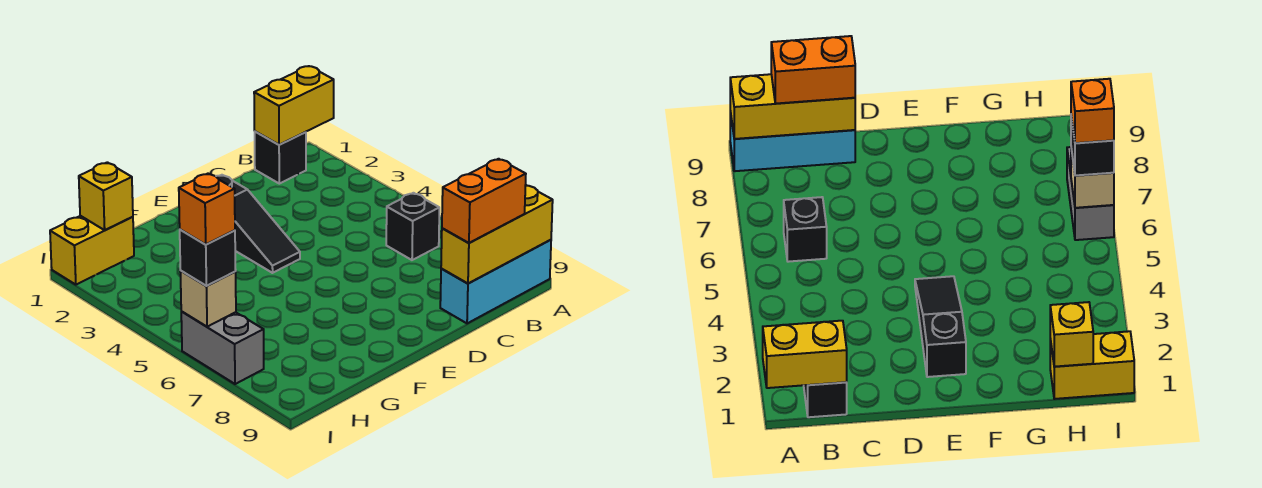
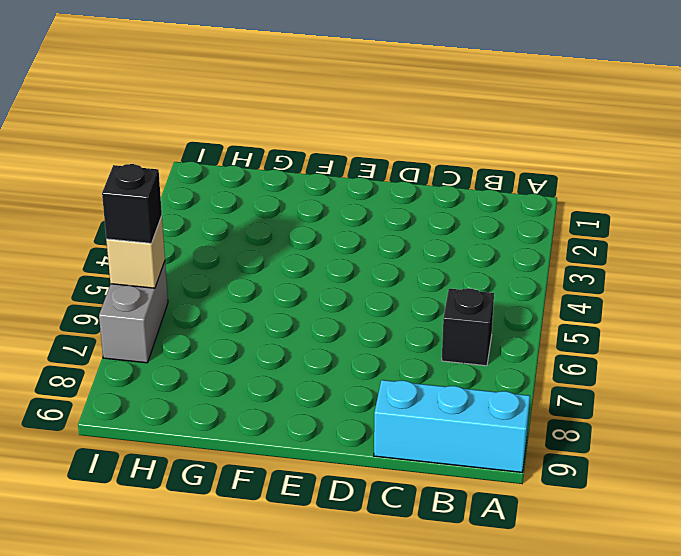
none -> black 1x1 brick [255,131,306,184]
none -> black 1x3 slope [216,175,300,273]
none -> yellow 1x2 brick [50,216,134,285]

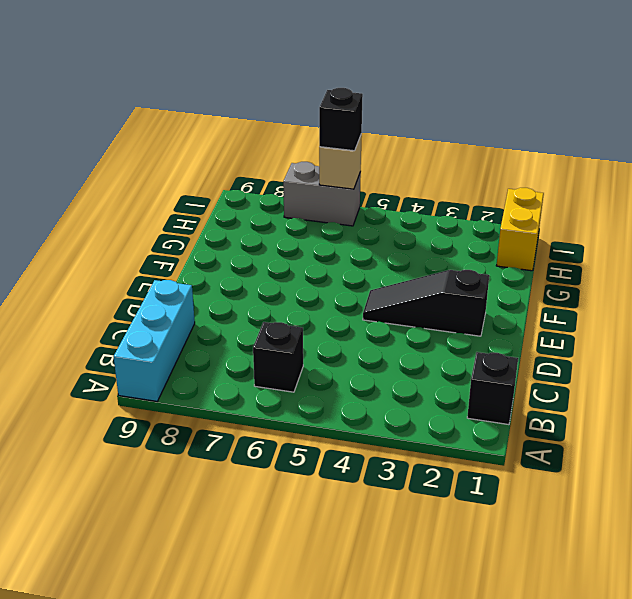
none -> yellow 1x2 brick [254,66,334,145]
none -> yellow 1x3 brick [441,185,553,284]
none -> yellow 1x1 brick [79,162,133,230]

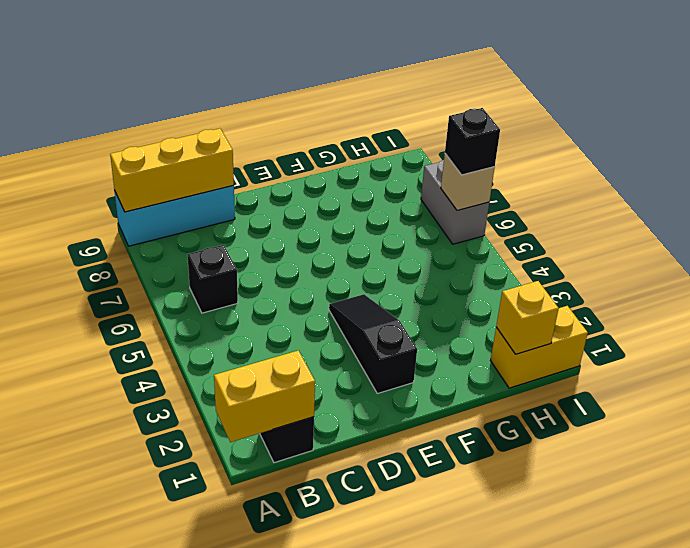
none -> orange 1x2 brick [442,159,526,243]
none -> orange 1x1 brick [179,174,235,245]

